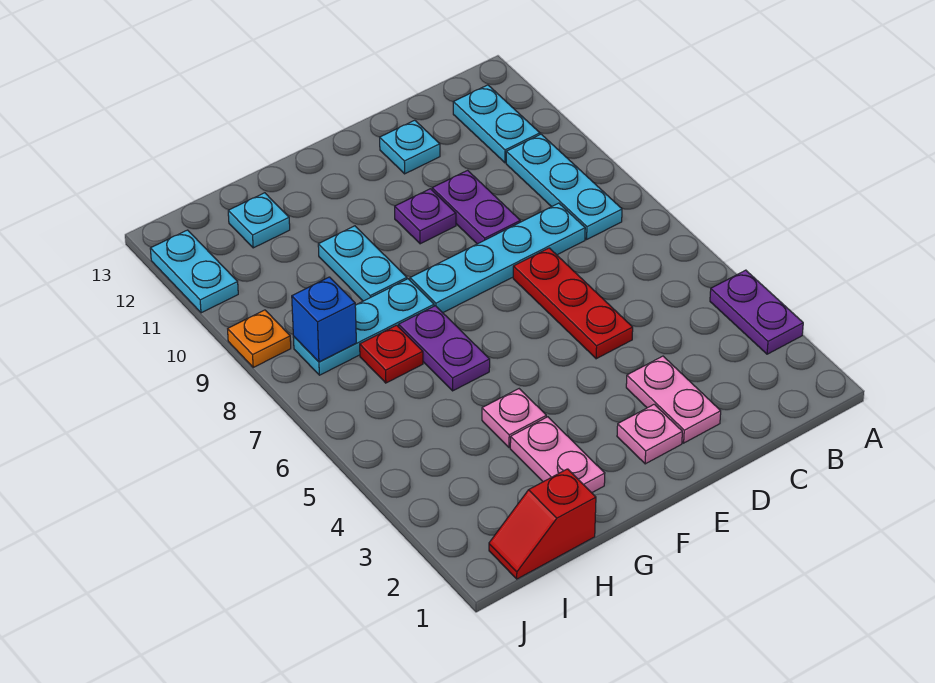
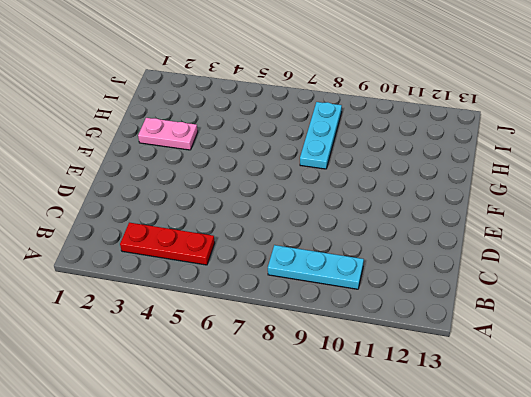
red 1x3 plate [120,223,215,265] -> red 1x3 plate moved to [513,248,633,359]
none -> purple 1x2 plate [710,270,803,354]
none -> cyan 1x2 plate [453,85,540,163]
none -> cyan 1x4 plate [410,203,585,313]

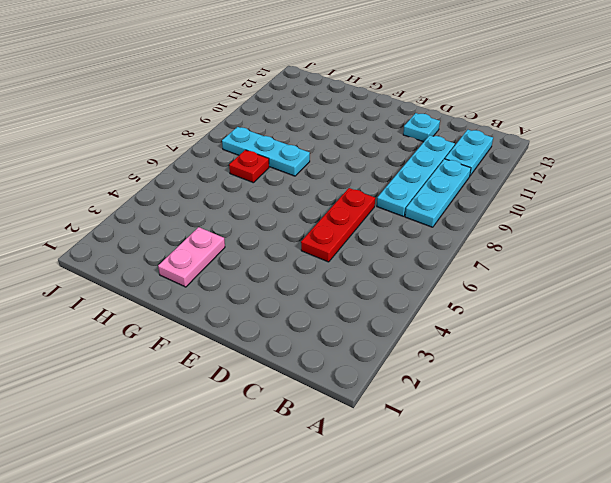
cyan 1x4 plate [377,135,455,217] -> cyan 1x4 plate turned to [410,203,585,313]
none -> purple 1x2 plate [710,270,803,354]
none -> pink 1x2 plate [626,356,721,443]
none -> purple 1x2 plate [432,170,520,244]

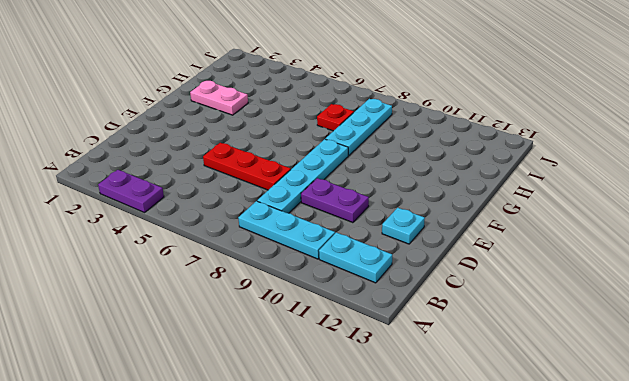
none -> pink 1x2 plate [626,356,721,443]
none -> pink 1x1 plate [617,404,682,464]
none -> purple 1x1 plate [395,189,456,244]

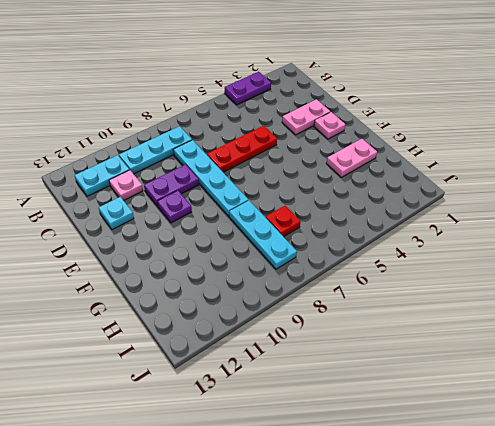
pink 1x1 plate [109,170,143,200] -> pink 1x1 plate moved to [482,389,546,448]
none -> purple 1x2 plate [399,306,490,391]
none -> cyan 1x2 plate [318,226,407,301]
none -> red 1x2 slope [489,469,596,579]

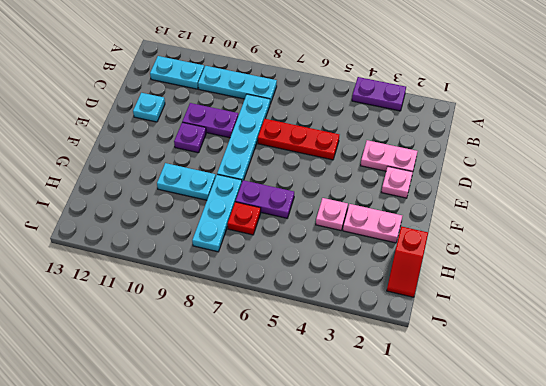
none -> cyan 1x1 plate [228,193,290,248]
none -> orange 1x1 plate [228,310,291,367]
none -> cyan 1x2 plate [150,230,238,313]

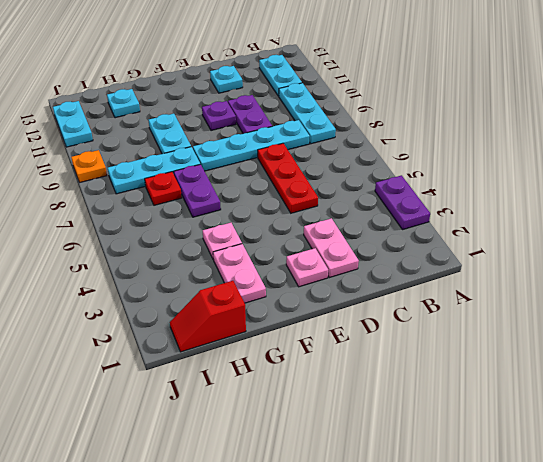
none -> blue 1x1 brick [292,277,356,362]

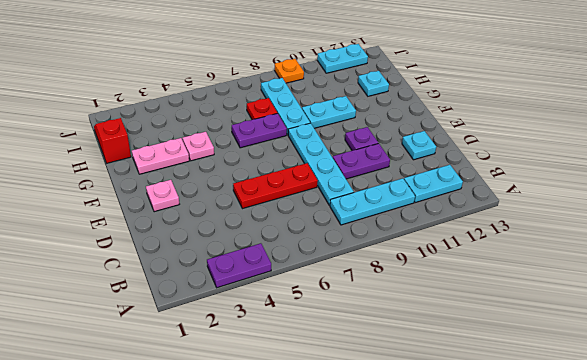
none -> pink 1x2 plate [626,356,721,443]
none -> blue 1x1 brick [292,277,356,362]

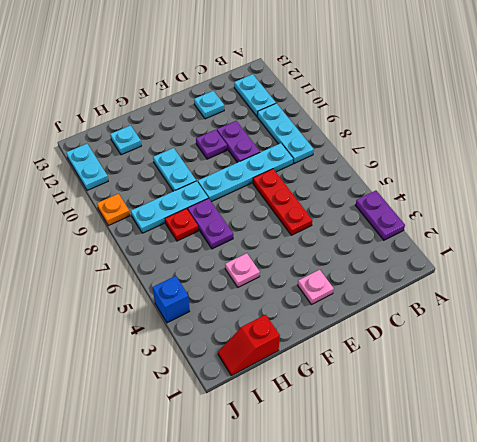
blue 1x1 brick [153,276,190,323] -> blue 1x1 brick moved to [292,277,356,362]
none -> pink 1x2 plate [626,356,721,443]
none -> pink 1x2 plate [510,417,605,493]

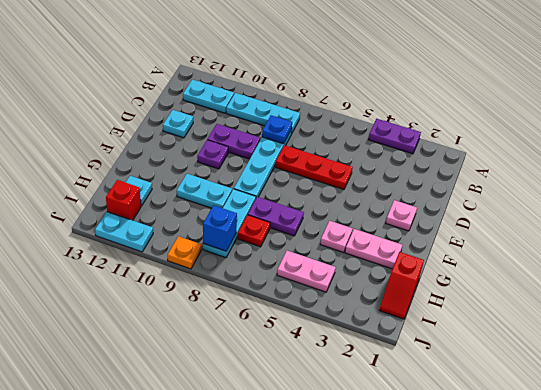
blue 1x1 plate [262,115,292,144] -> none
pink 1x2 plate [277,251,336,292] -> pink 1x2 plate moved to [626,356,721,443]
red 1x1 brick [106,180,141,220] -> none

